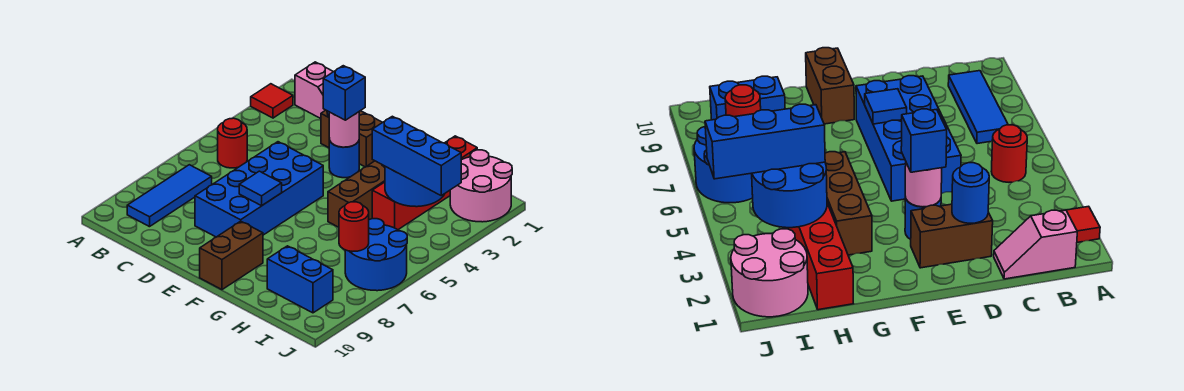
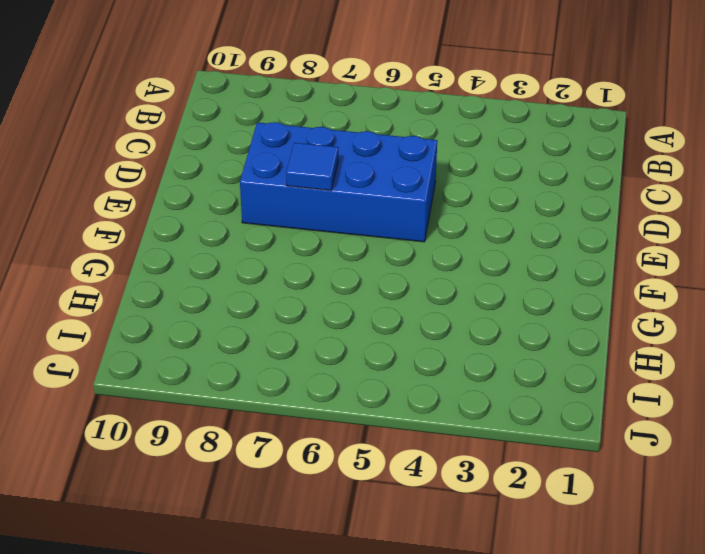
none -> red 1x1 tile [251,84,293,118]
none -> pink 1x2 slope [295,62,333,119]
none -> red 1x1 round brick [218,118,247,168]

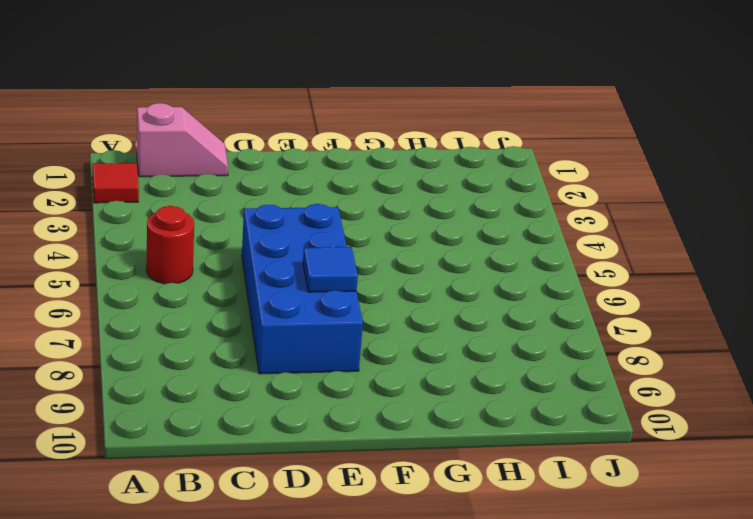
none -> blue 1x3 tile [127,165,212,227]
none -> brown 1x2 brick [321,110,383,167]
none -> blue 1x1 round brick [329,138,359,178]

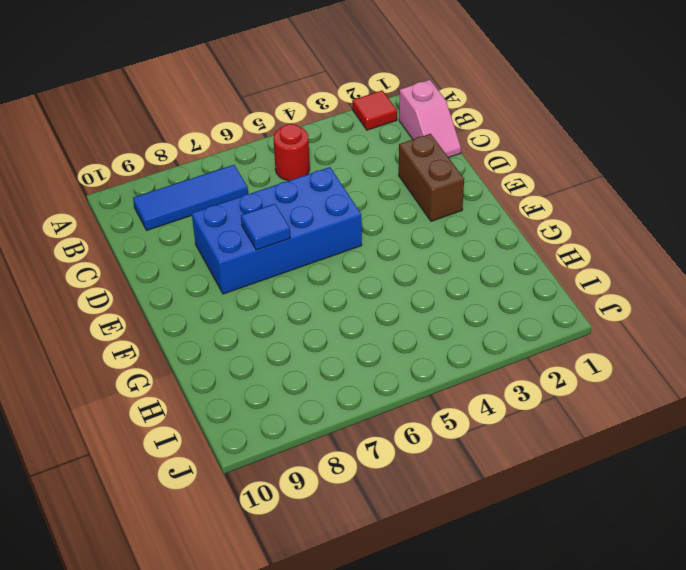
none -> blue 1x1 round brick [329,138,359,178]
none -> brown 1x2 brick [200,221,263,290]
none -> brown 1x3 brick [328,161,385,227]

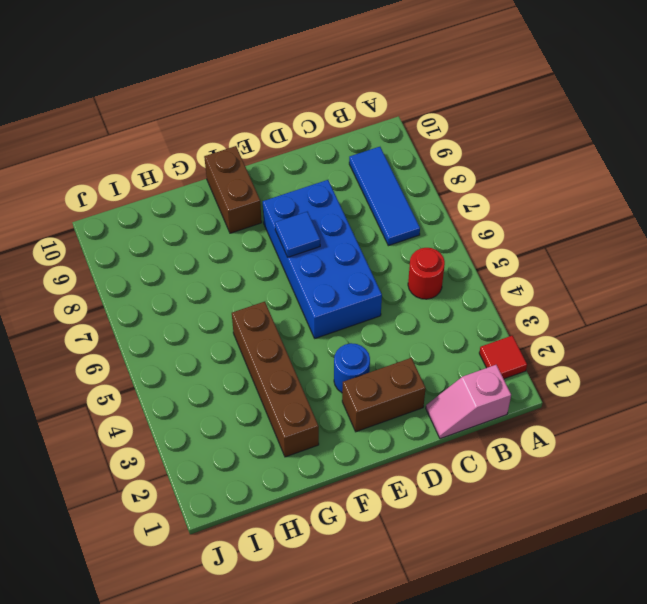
brown 1x4 brick [232,302,319,457] -> brown 1x3 brick [328,161,385,227]
none -> red 1x4 brick [372,136,477,230]
none -> blue 1x2 brick [267,246,333,313]
none -> pink 2x2 round brick [450,150,512,222]

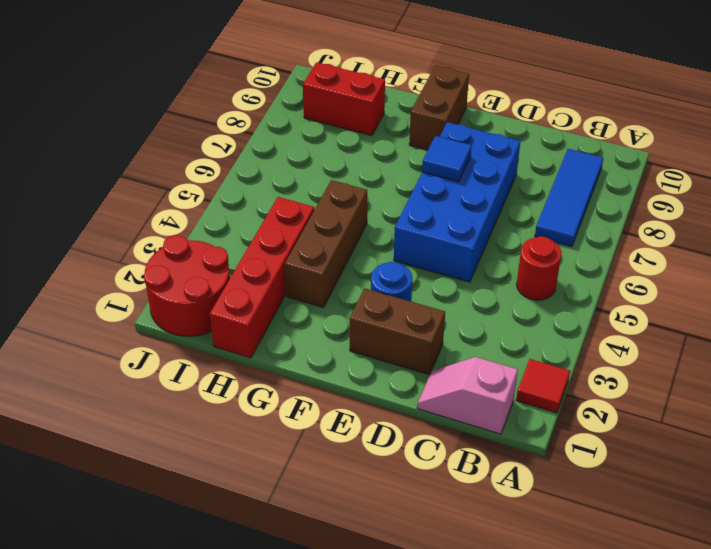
red 1x2 brick [303,62,385,136] -> blue 1x2 brick [267,246,333,313]
red 2x2 round brick [144,235,230,336] -> pink 2x2 round brick [450,150,512,222]
none -> blue 2x2 round brick [345,219,407,291]
none -> blue 1x1 round brick [952,163,989,223]
none -> pink 1x1 round brick [329,112,359,147]

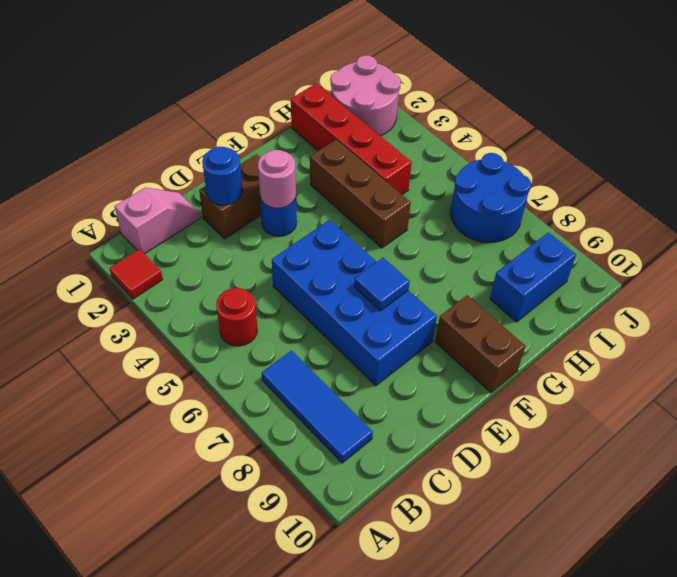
none -> blue 2x2 round brick [385,166,444,207]
none -> red 1x1 round brick [339,202,369,251]
none -> blue 1x1 brick [323,66,365,120]

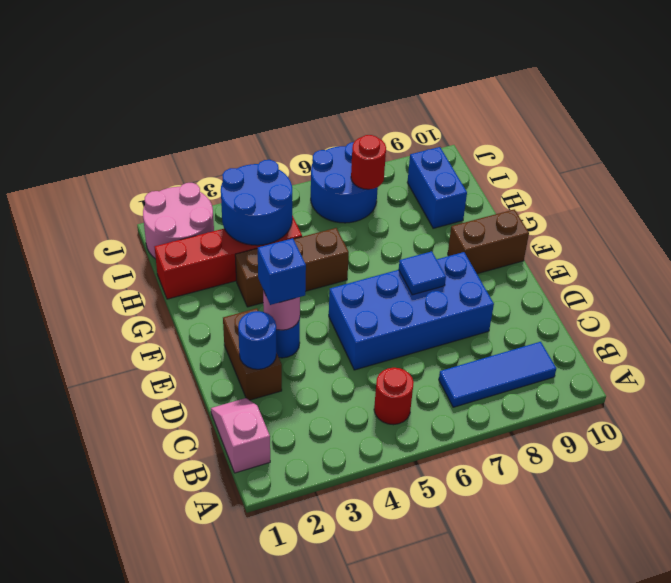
none -> red 1x1 tile [251,84,293,118]
none -> blue 1x3 brick [372,116,461,195]

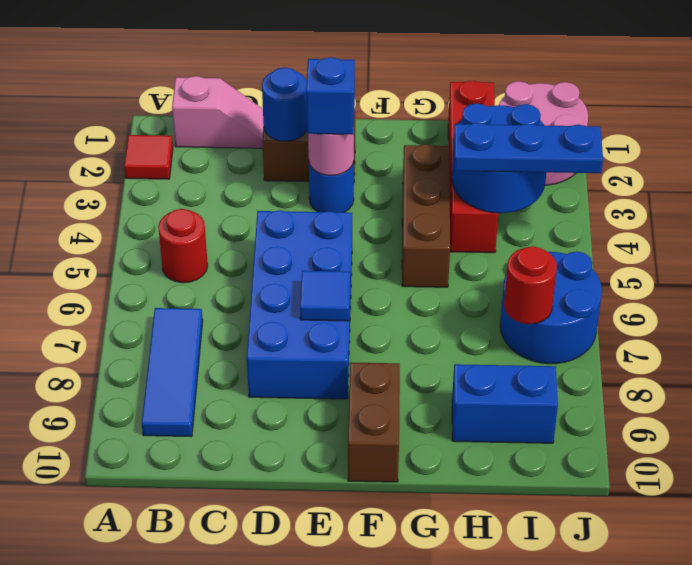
blue 1x3 plate [454,123,603,173] -> blue 1x3 brick [372,116,461,195]

